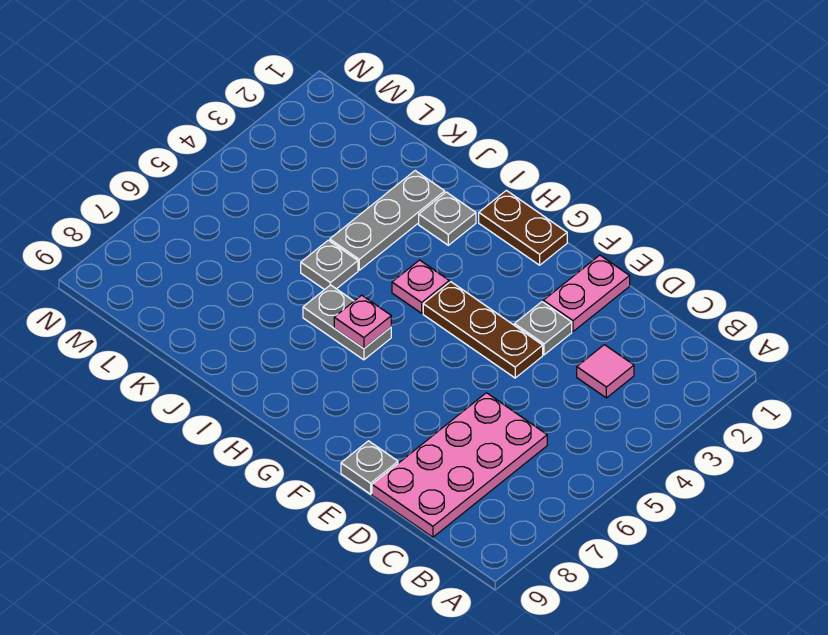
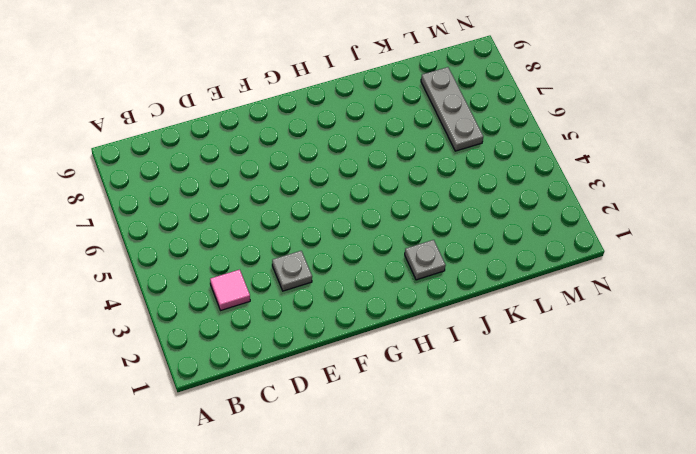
grey 1x3 plate [421,67,483,151] -> grey 1x3 plate moved to [330,171,445,270]
none -> pink 2x4 plate [372,393,547,537]
none -> pink 1x2 plate [543,255,630,331]
none -> brown 1x3 plate [423,282,543,378]

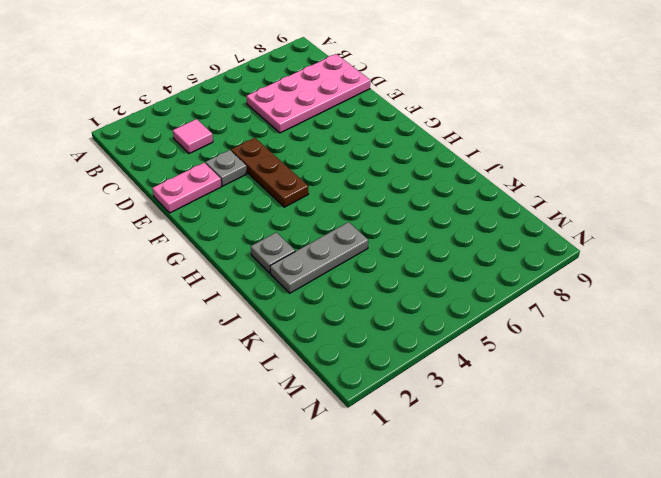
none -> grey 1x1 plate [341,441,398,494]
none -> brown 1x2 plate [479,190,567,265]
none -> pink 1x1 plate [392,260,449,313]

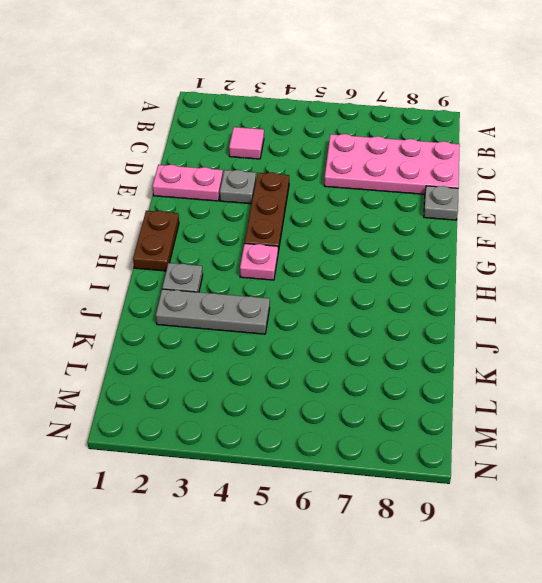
none -> grey 1x2 plate [303,285,391,360]
none -> grey 1x1 plate [301,240,358,290]
none -> pink 1x1 plate [334,295,391,349]

